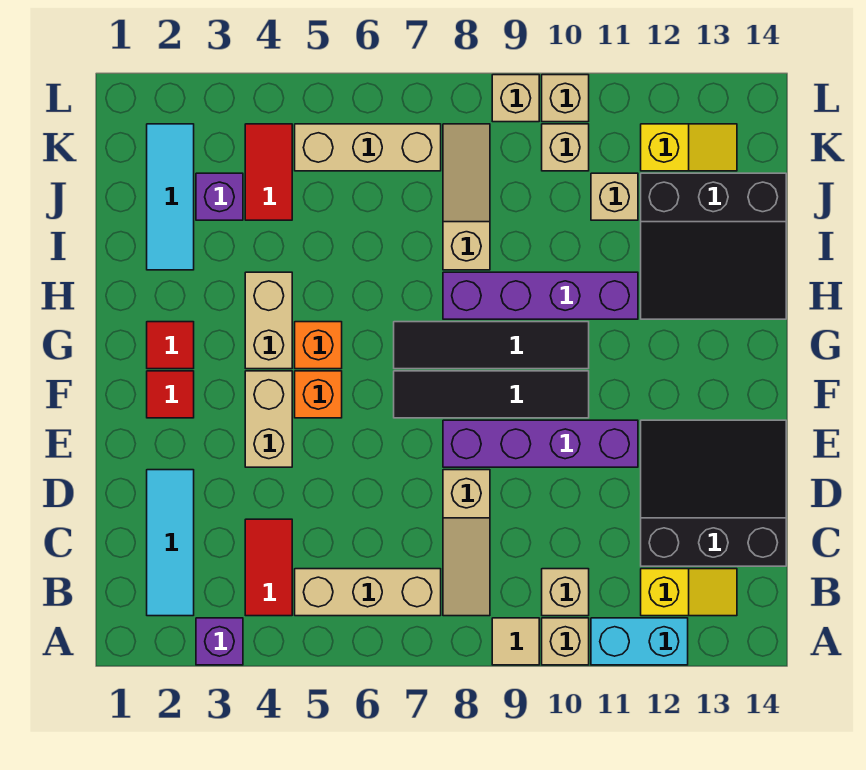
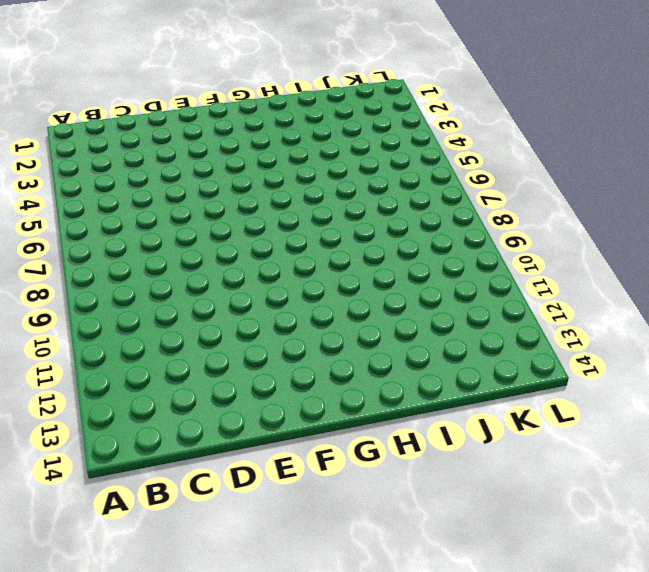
none -> purple 1x1 brick [196,618,243,665]
none -> tan 1x1 tile [492,618,539,665]
none -> tan 1x1 brick [542,618,589,665]
none -> cyan 1x2 brick [591,618,688,665]

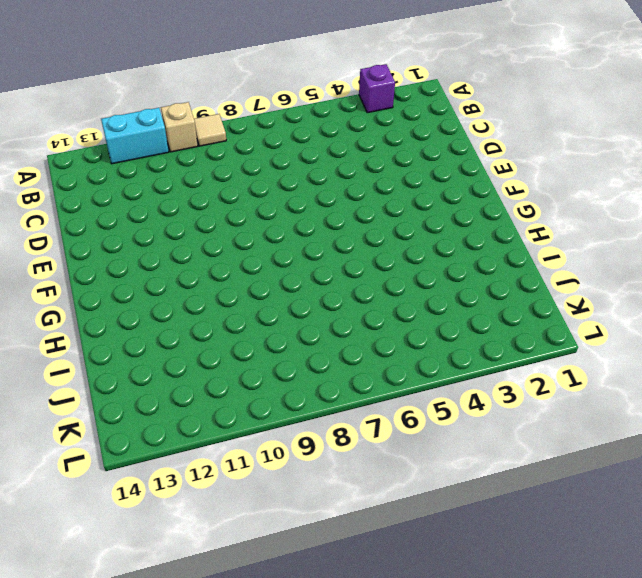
none -> cyan 1x3 tile [147,470,194,616]
none -> red 1x2 tile [245,519,292,616]
none -> tan 1x3 brick [295,569,441,616]
none -> tan 1x3 slope [443,470,490,616]

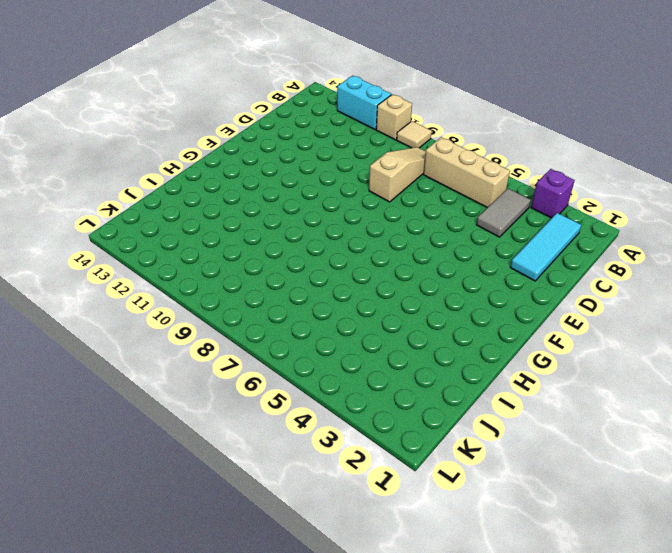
grey 1x2 tile [476,189,531,237] -> red 1x2 tile [245,519,292,616]
none -> tan 1x1 brick [542,569,589,616]
none -> yellow 1x2 slope [641,569,737,616]
none -> black 3x3 slope [641,420,786,566]
none -> tan 1x2 brick [245,371,292,467]

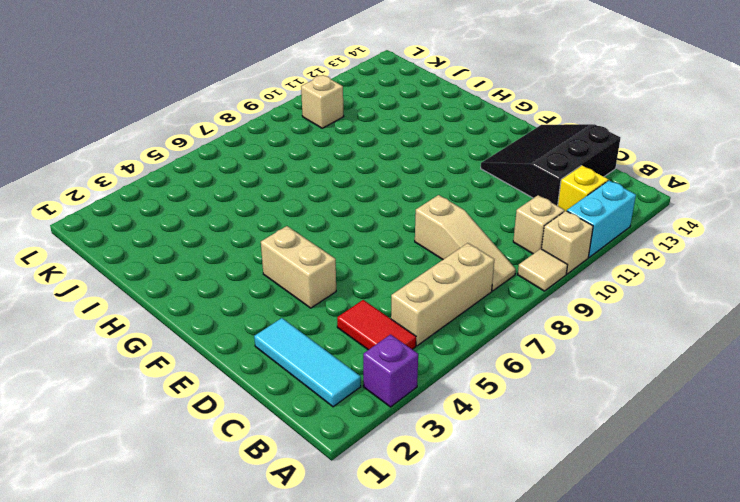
none -> purple 1x4 brick [443,420,638,467]
none -> red 1x1 tile [147,371,194,418]
none -> orange 1x1 brick [295,371,342,418]
none -> black 1x4 tile [394,371,589,418]

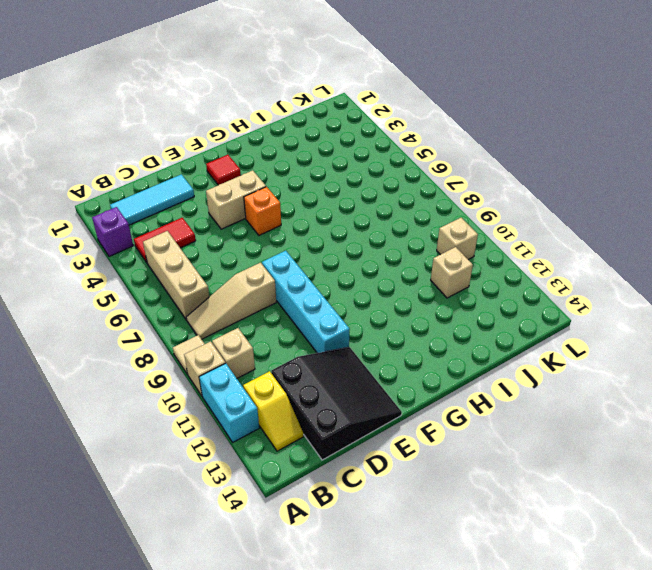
cyan 1x4 brick [262,251,349,353] -> purple 1x4 brick [443,420,638,467]
none -> black 1x4 tile [394,371,589,418]
none -> red 1x1 tile [147,322,194,369]
none -> tan 1x2 brick [245,272,292,369]
none -> orange 1x1 brick [295,322,342,369]

